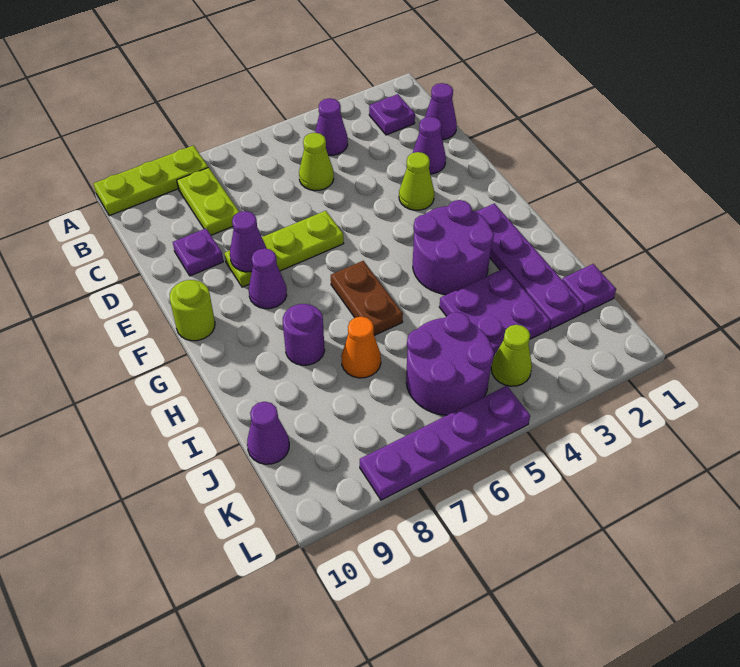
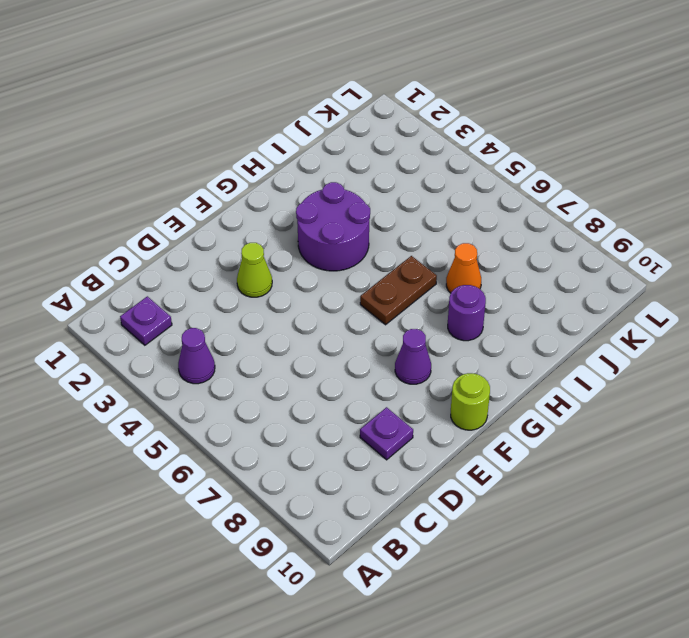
none -> lime 1x3 plate [93,145,208,216]
none -> lime 1x2 plate [177,167,239,235]
none -> purple 1x1 cone [425,83,457,140]

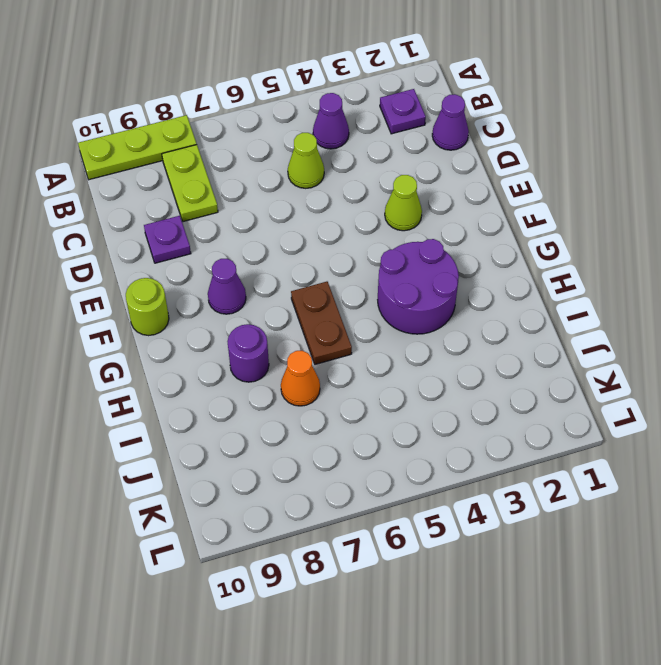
none -> purple 1x1 cone [413,117,446,174]
none -> lime 1x3 plate [225,211,344,287]
none -> purple 1x4 plate [476,203,584,329]

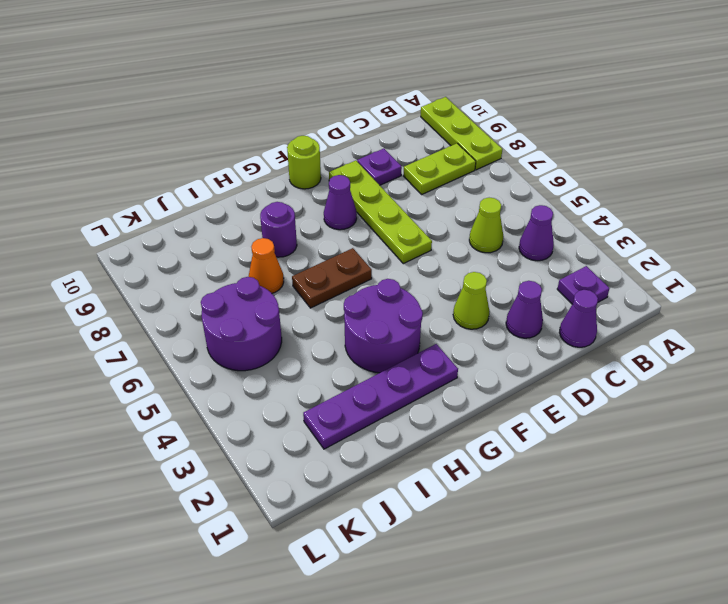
lime 1x4 plate [329,161,432,264] -> lime 1x3 plate [225,211,344,287]
none -> purple 2x2 plate [439,268,551,356]
none -> purple 1x1 plate [562,264,616,313]
none -> purple 1x1 cone [247,402,289,464]

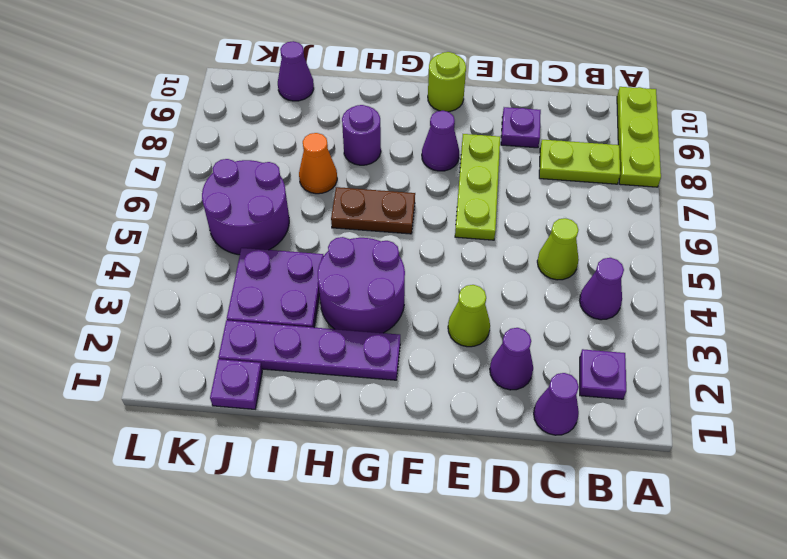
none -> lime 1x1 cone [491,325,532,386]
none -> purple 1x4 plate [360,386,530,500]
none -> purple 1x1 cone [230,211,267,272]

